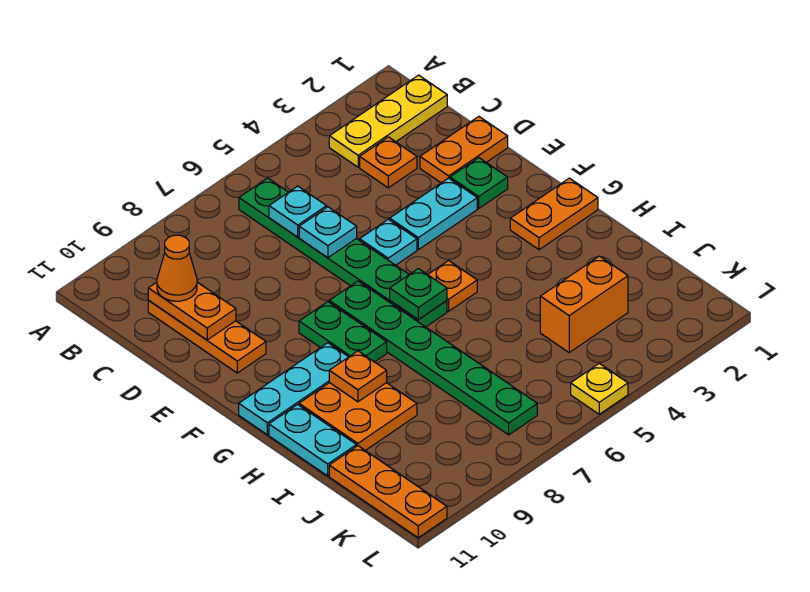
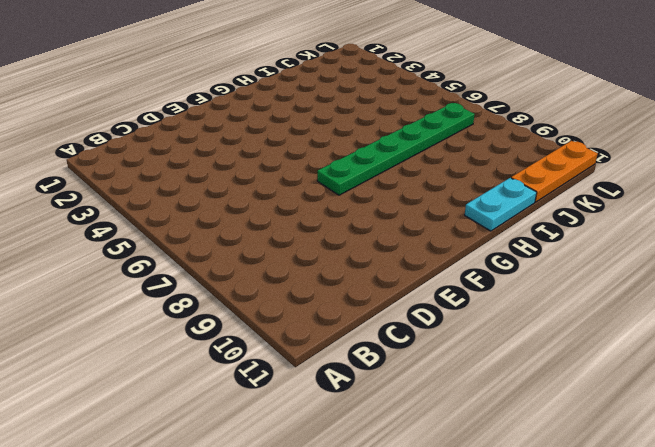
none -> yellow 1x3 plate [329,75,447,167]
none -> green 1x6 plate [239,178,447,327]
none -> orange 1x1 plate [360,137,417,188]

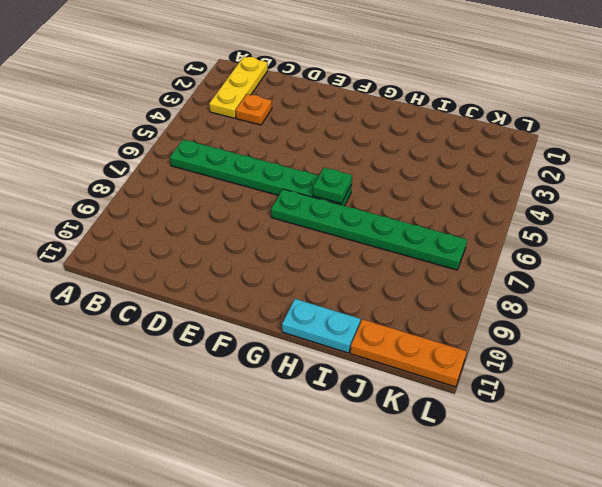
none -> orange 1x3 plate [148,300,266,373]
none -> orange 1x2 plate [420,117,508,183]
none -> green 1x1 plate [450,158,508,208]

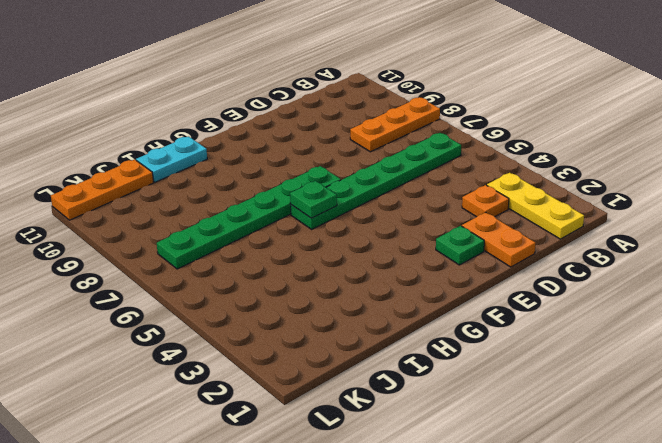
orange 1x3 plate [350,97,440,152] -> orange 1x3 plate moved to [148,300,266,373]
none -> cyan 1x2 plate [390,178,477,250]
none -> cyan 1x1 plate [360,219,417,265]
none -> green 1x2 plate [299,302,387,362]

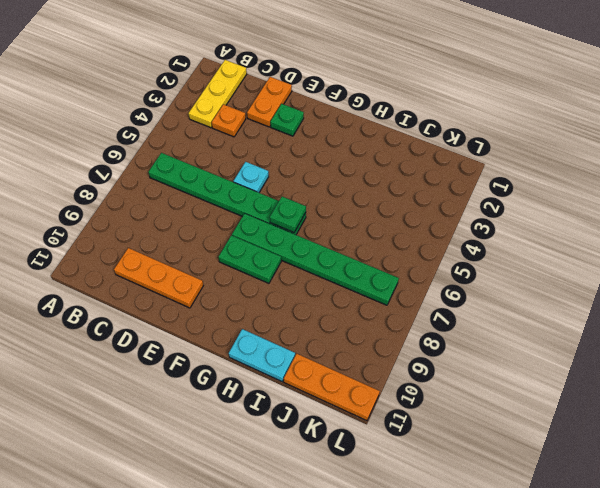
none -> cyan 1x2 plate [390,178,477,250]
none -> orange 1x2 plate [510,178,598,250]
none -> orange 1x1 plate [428,260,477,311]

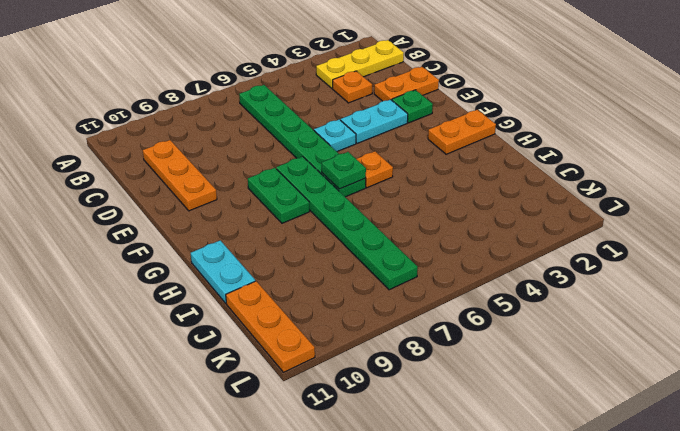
none -> cyan 1x3 plate [239,343,348,435]
none -> orange 2x2 plate [299,383,417,450]
none -> orange 1x2 brick [540,256,628,352]

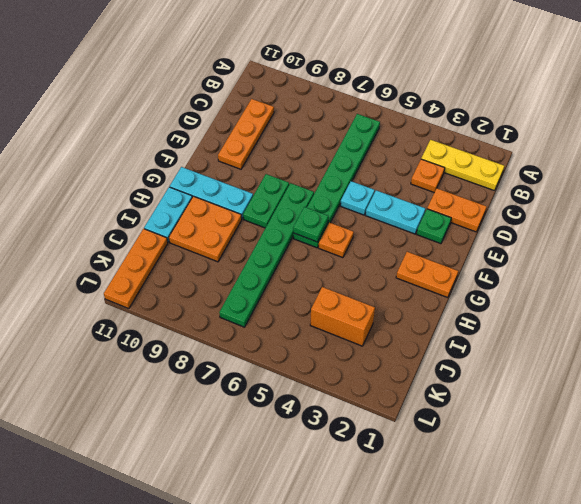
none -> yellow 1x1 plate [571,363,628,414]
none -> cyan 1x1 plate [269,186,327,237]
none -> orange 1x2 plate [148,282,236,340]

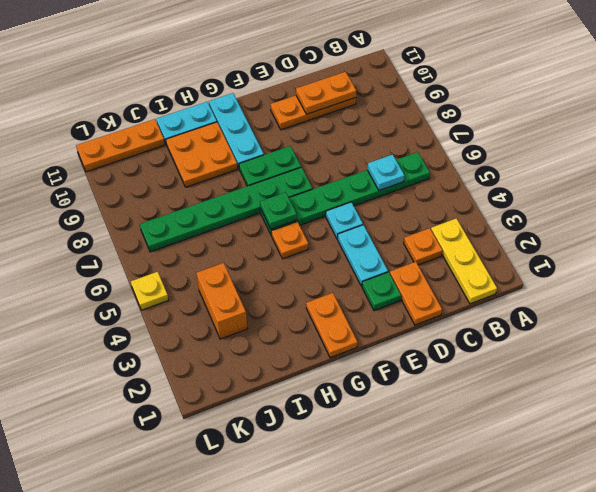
none -> cyan 1x1 plate [299,207,357,258]
none -> orange 1x1 plate [329,351,387,402]
none -> orange 1x1 cone [157,235,197,301]

